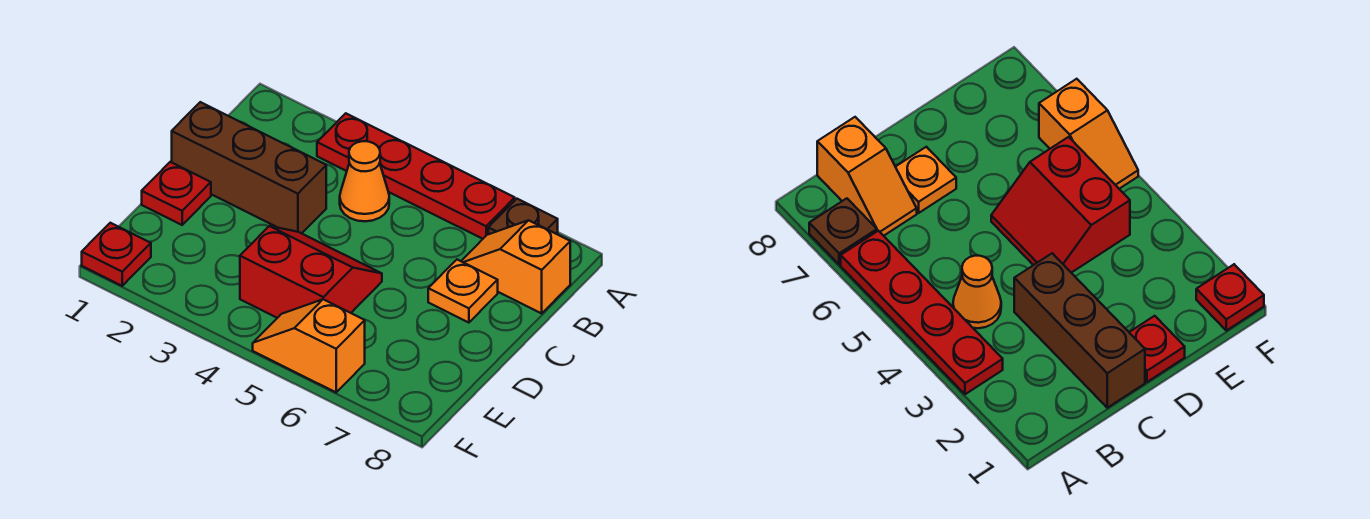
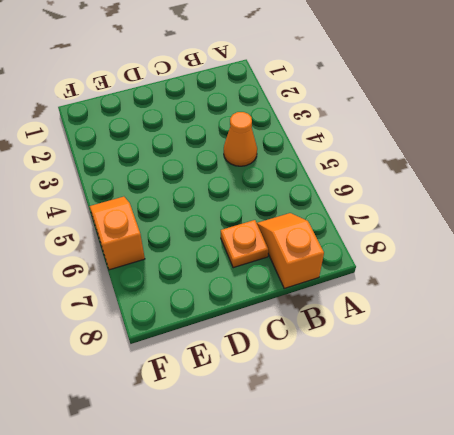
none -> red 1x4 plate [317,113,515,239]
none -> brown 1x1 plate [488,199,558,234]

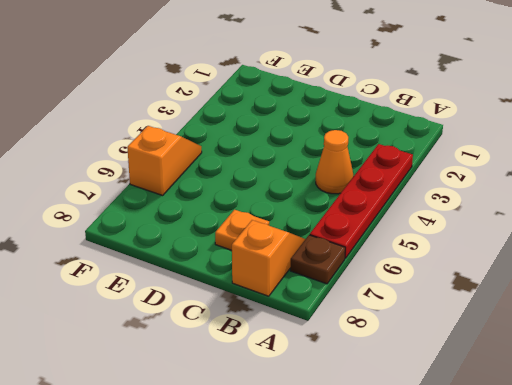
none -> brown 1x3 brick [172,102,326,233]
none -> red 1x1 plate [142,162,211,225]

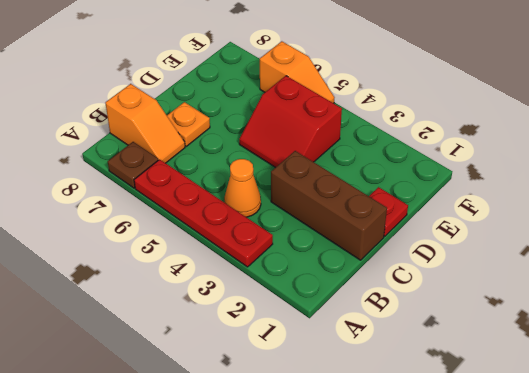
none -> red 1x1 plate [82,223,151,286]

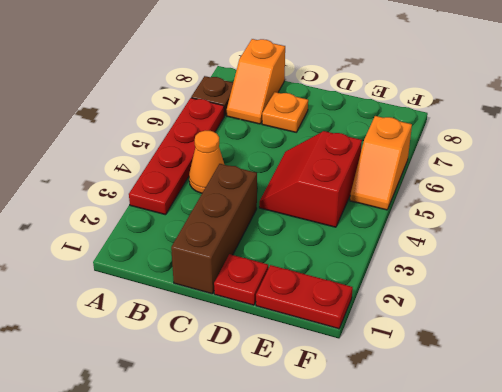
red 1x2 plate [256,265,353,329] -> red 1x1 plate [82,223,151,286]

